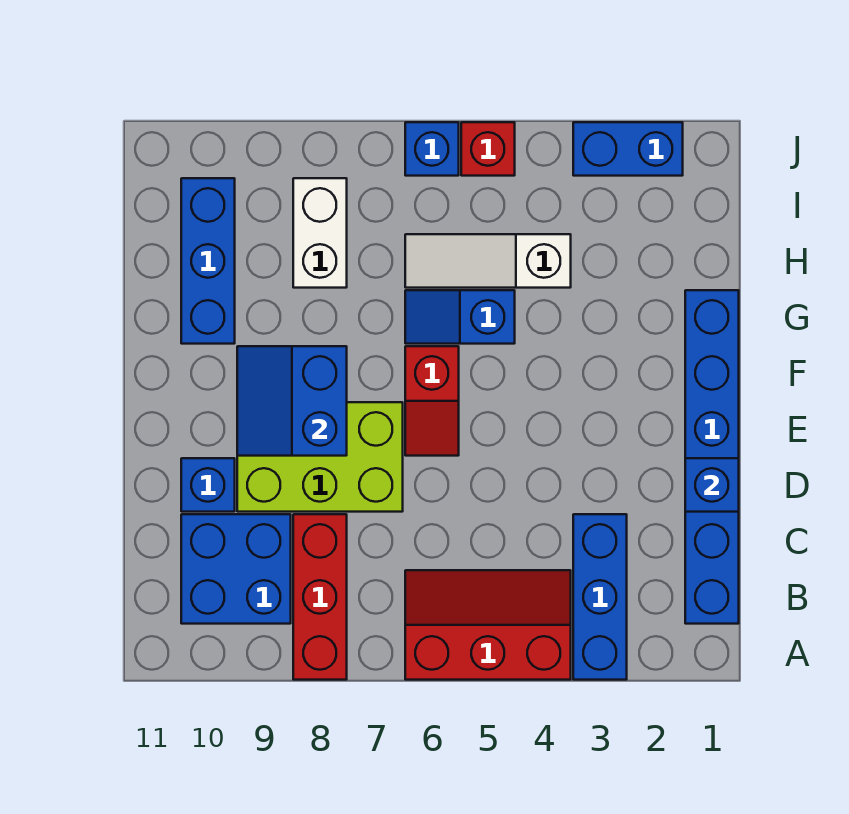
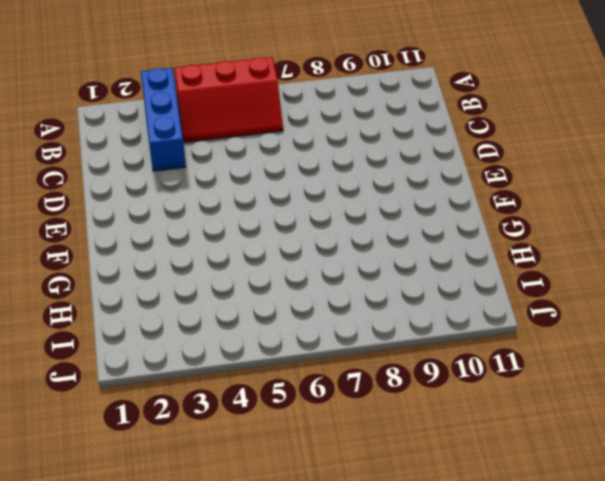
none -> red 1x3 brick [293,514,347,680]
none -> blue 1x6 brick [685,290,739,624]
none -> blue 2x2 brick [181,514,291,624]

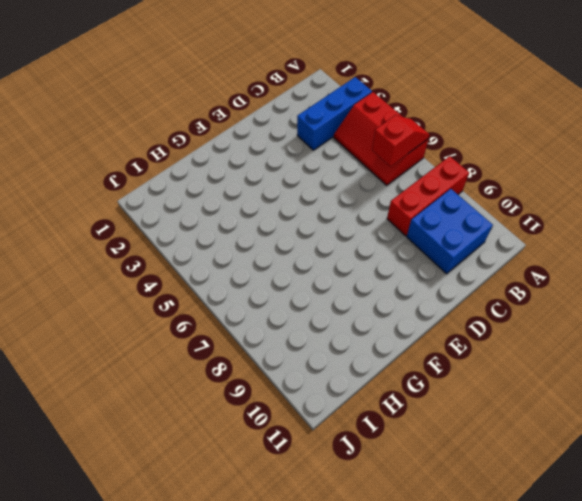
red 1x2 slope [372,115,430,166] -> red 1x2 slope moved to [405,346,459,456]
none -> blue 1x6 brick [685,290,739,624]
none -> lime 2x3 brick [237,402,403,512]
none -> blue 1x1 brick [181,458,235,512]

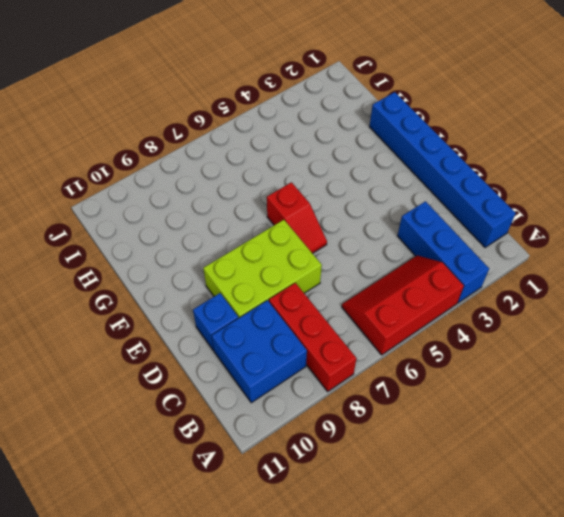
none -> blue 1x2 slope [405,290,515,344]
none -> blue 1x3 brick [181,178,235,344]
none -> white 1x3 slope [405,234,571,288]

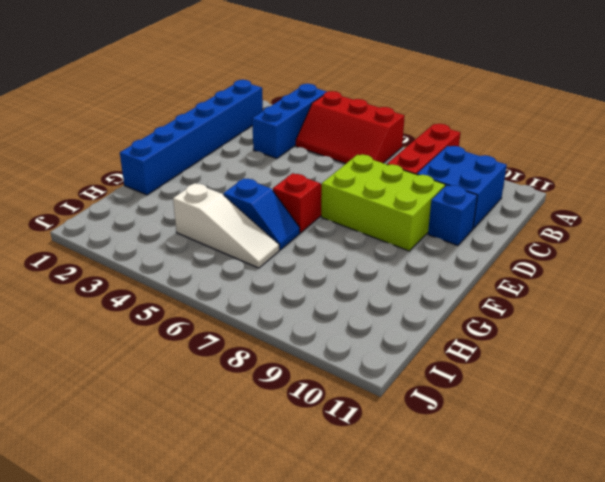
none -> blue 1x3 brick [181,178,235,344]
none -> white 1x2 brick [293,178,347,288]
none -> blue 1x2 brick [573,122,683,176]

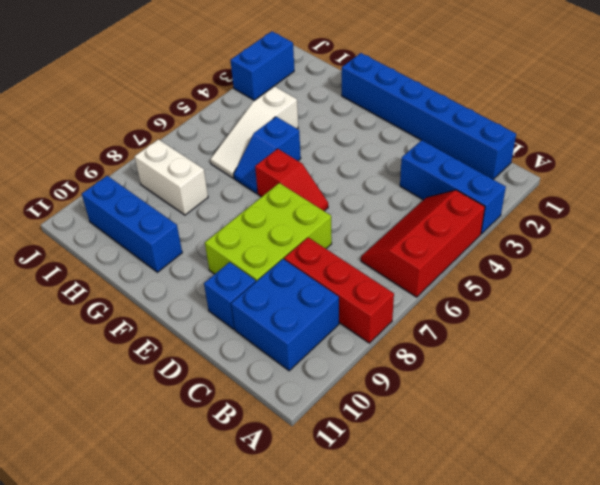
none -> red 1x1 brick [461,122,515,176]
none -> blue 1x1 brick [405,122,459,176]
none -> blue 1x1 brick [685,458,739,512]

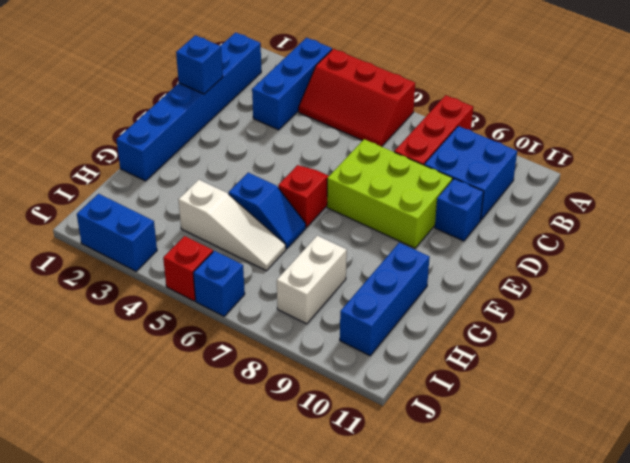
none -> blue 2x2 slope [237,346,347,456]

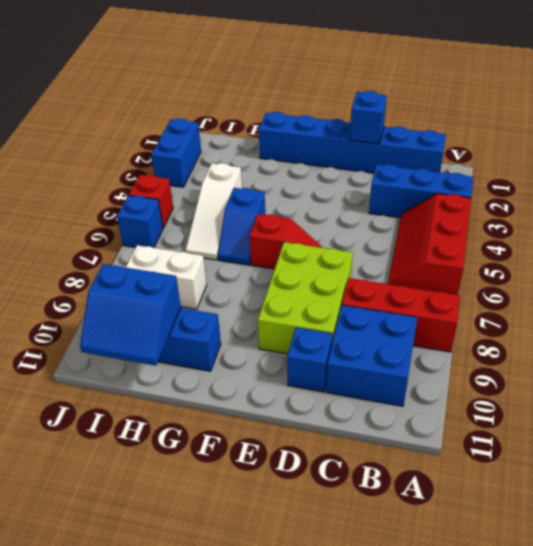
blue 2x2 slope [80,264,181,366] -> blue 2x2 slope moved to [237,346,347,456]

